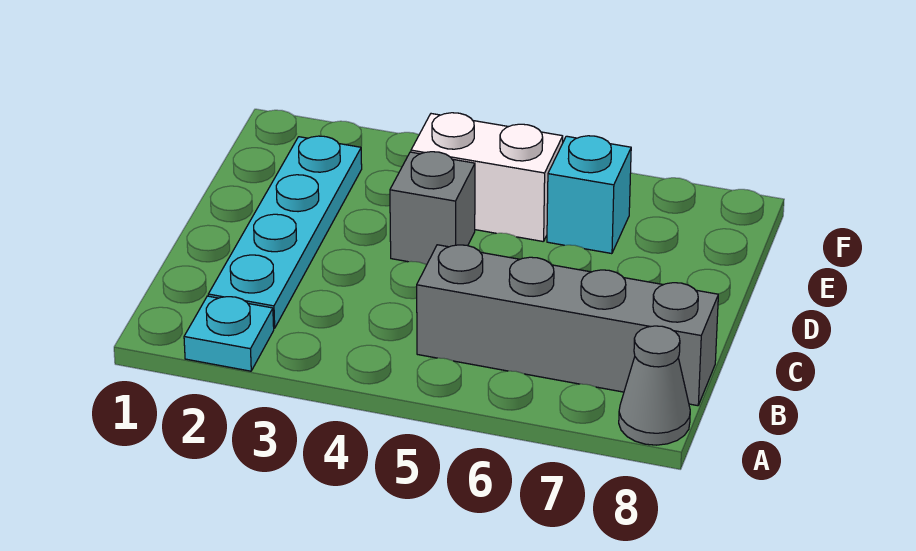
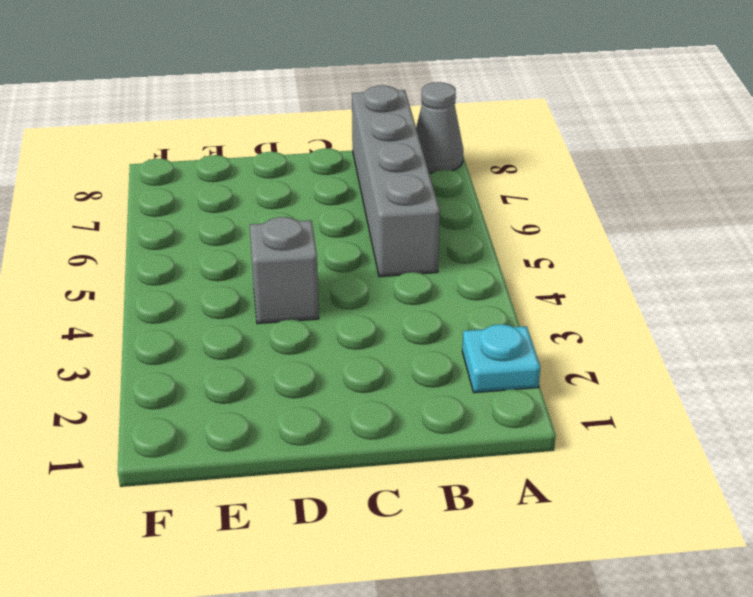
none -> cyan 1x4 plate [208,136,362,328]
none -> white 1x2 brick [411,113,563,242]

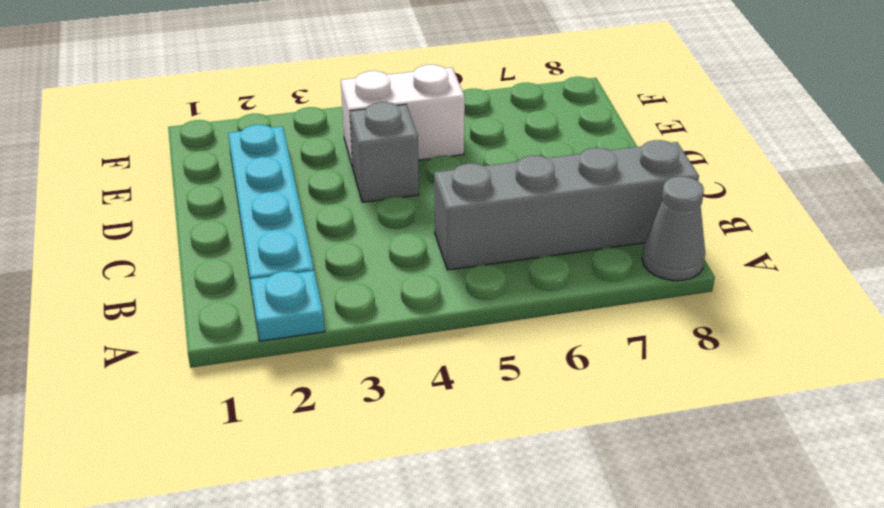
none -> cyan 1x1 brick [547,136,631,254]

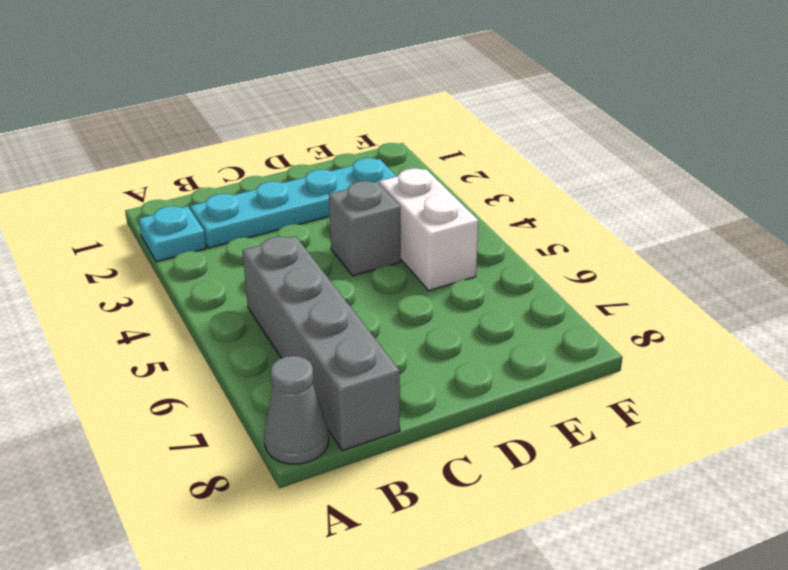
none -> cyan 1x1 brick [547,136,631,254]

